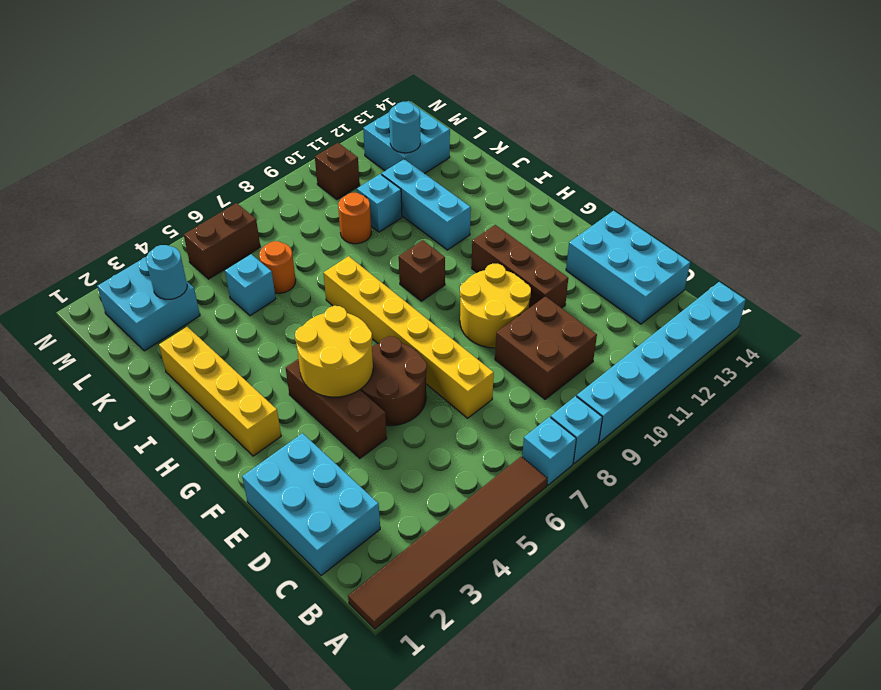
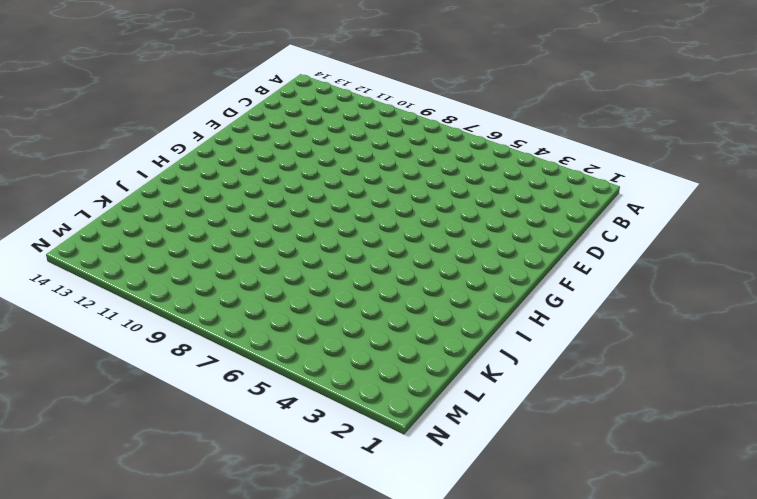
none -> brown 1x6 tile [348,457,547,629]
none -> cyan 1x1 brick [522,417,576,485]
none -> cyan 1x1 brick [551,396,602,464]

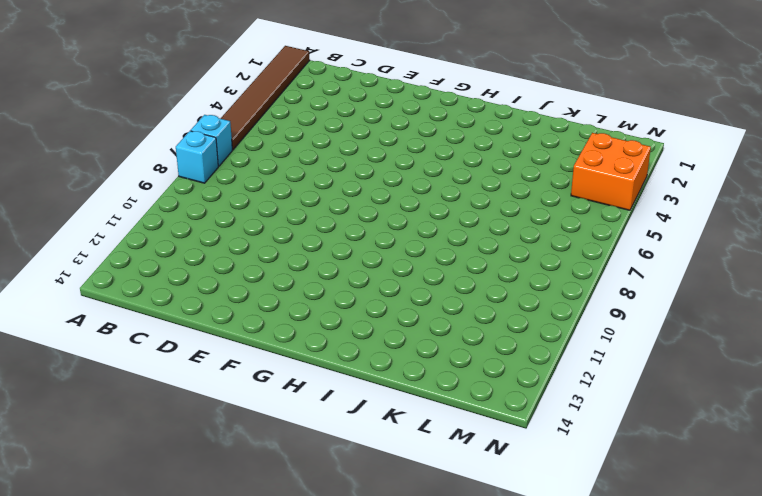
orange 2x2 brick [571,133,651,210] -> cyan 2x2 brick [97,257,200,351]
none -> cyan 1x6 brick [577,282,746,442]
none -> cyan 2x3 brick [242,433,380,576]
none -> brown 2x2 brick [495,296,597,399]

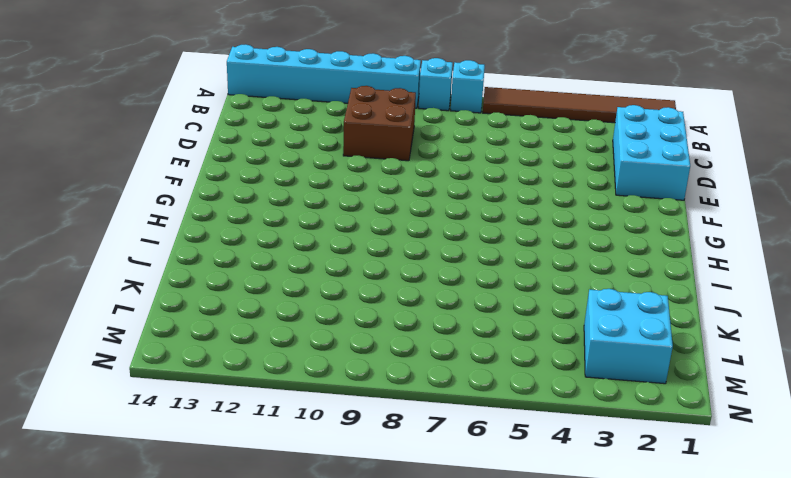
none -> cyan 2x3 brick [566,211,690,324]
none -> yellow 1x6 brick [323,256,494,418]
none -> brown 1x3 brick [286,359,387,458]

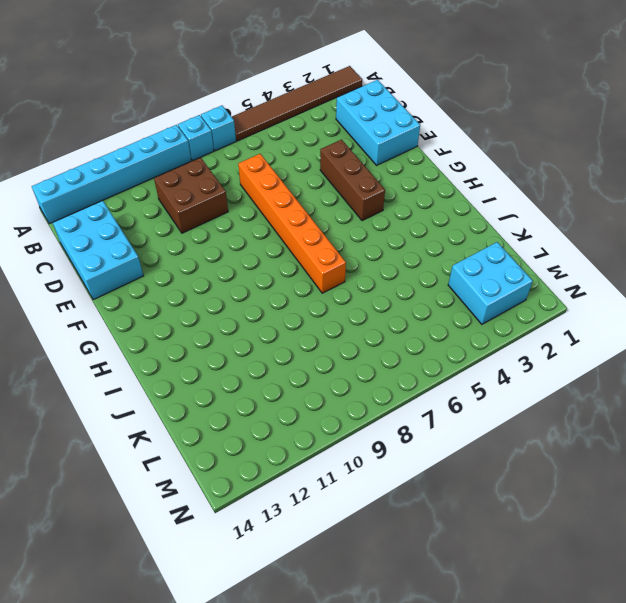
orange 1x6 brick [238,154,346,293] -> yellow 1x6 brick [323,256,494,418]
none -> brown 2x2 round brick [360,336,427,426]
none -> yellow 2x2 round brick [460,264,531,348]
none -> brown 1x3 brick [472,225,568,308]

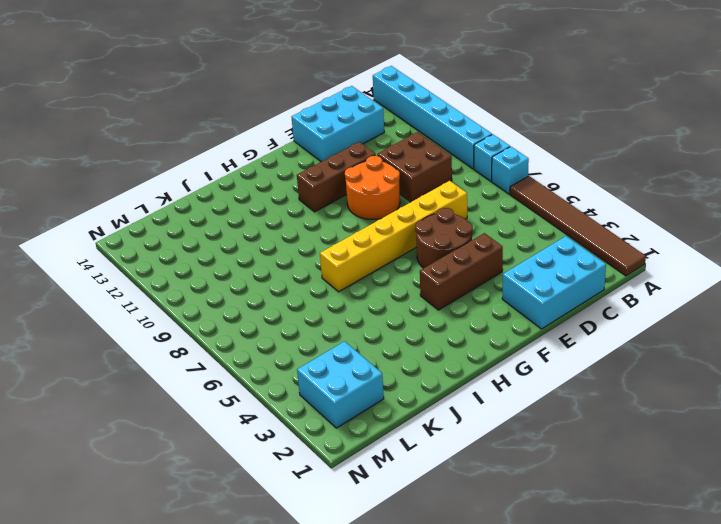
orange 2x2 round brick [345,156,400,219] -> yellow 2x2 round brick [460,264,531,348]
none -> yellow 1x4 brick [159,327,281,456]
none -> brown 1x1 brick [399,240,445,301]
none -> cyan 1x3 brick [381,159,471,250]

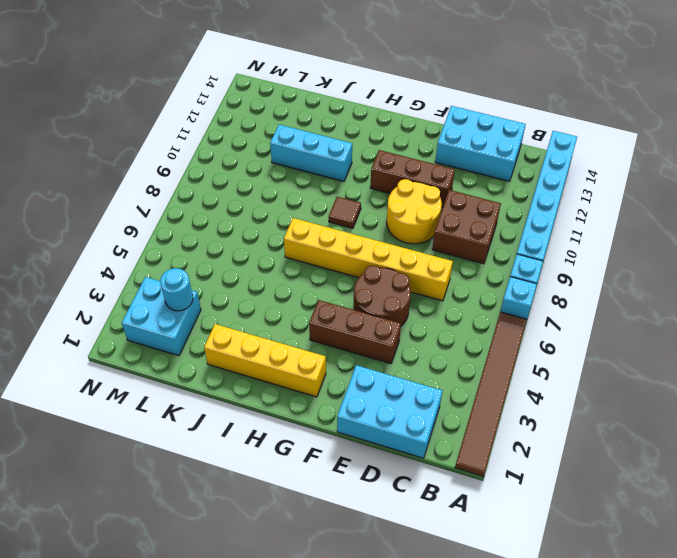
brown 1x1 tile [329,197,361,228] -> brown 1x1 brick [399,240,445,301]
none -> cyan 1x1 brick [225,254,276,316]
none -> orange 1x1 round brick [259,241,296,293]
none -> orange 1x1 round brick [338,193,371,244]

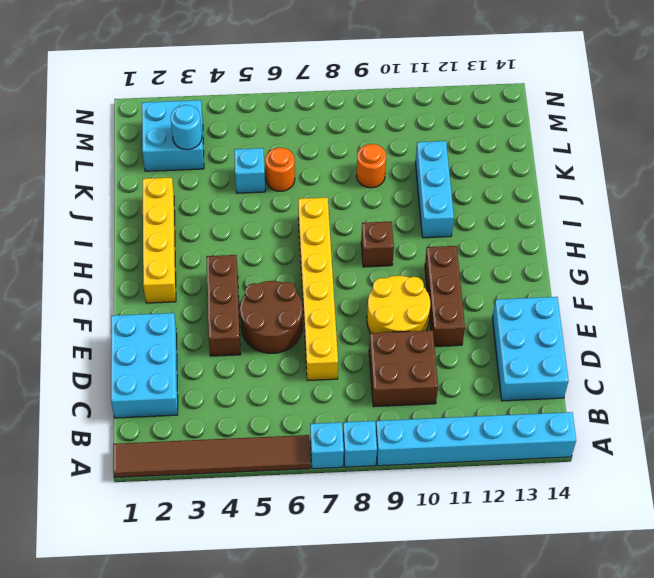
none -> cyan 1x1 brick [357,174,402,232]
none -> cyan 2x2 brick [363,101,450,174]
none -> brown 1x2 brick [184,203,260,279]

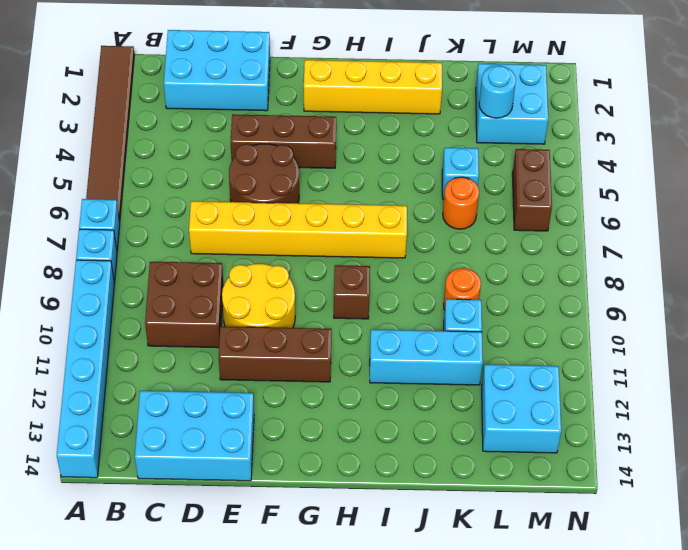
none -> brown 1x1 brick [315,143,360,199]
none -> yellow 2x2 round brick [295,306,373,397]
none -> cyan 1x1 round brick [389,102,420,153]

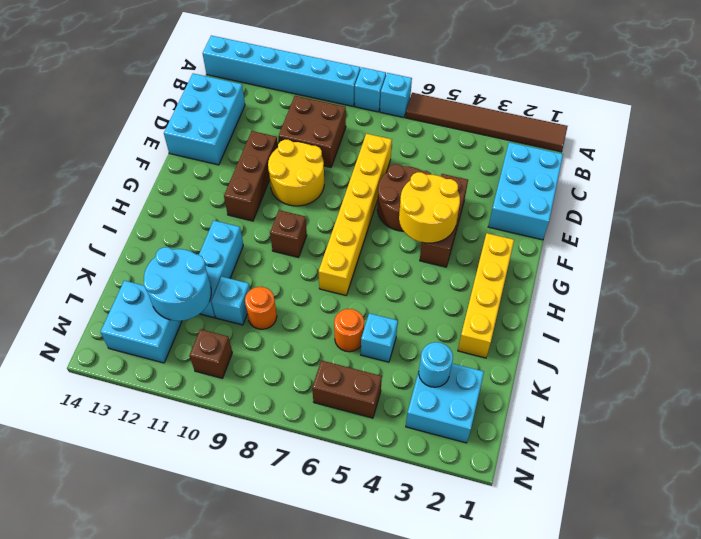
cyan 2x2 round brick [144,247,211,321] -> cyan 1x1 round brick [389,102,420,153]

